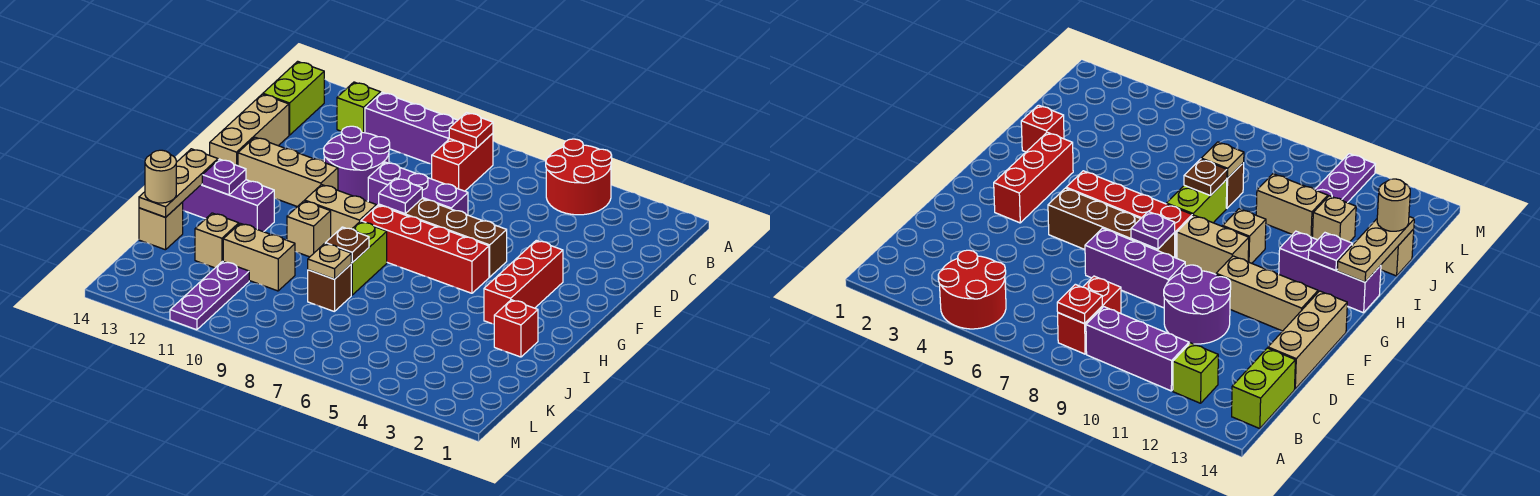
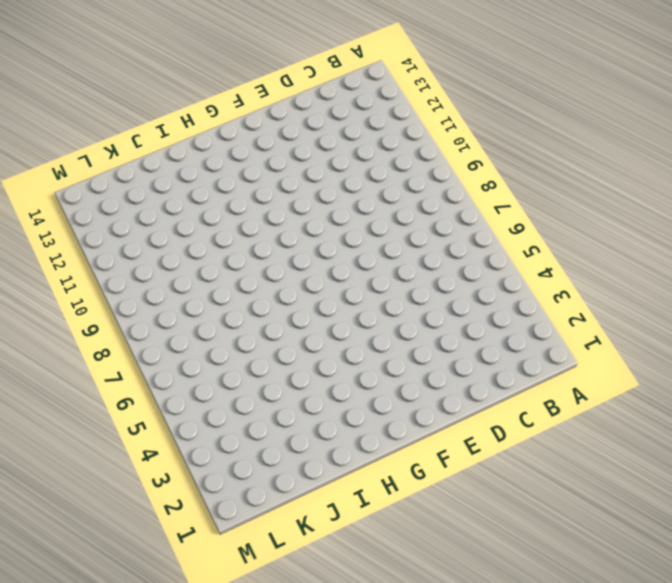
none -> red 2x2 round brick [546,139,612,215]
none -> red 1x2 brick [432,133,493,191]
none -> purple 1x3 brick [365,92,458,164]

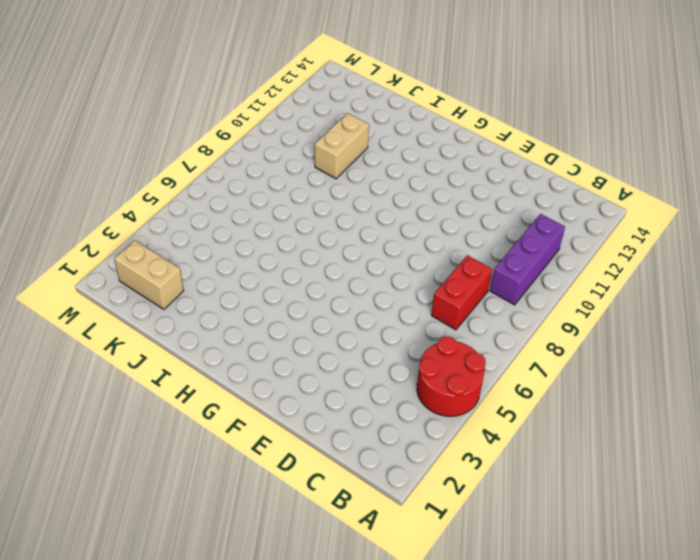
red 1x2 brick [431,255,492,330] -> red 1x2 brick turned to [432,133,493,191]
tan 1x2 brick [115,240,184,309] -> tan 1x2 brick turned to [305,185,376,237]
none -> lime 1x1 brick [337,82,381,133]
none -> lime 1x2 brick [263,61,324,135]
none -> purple 2x2 round brick [324,126,390,201]

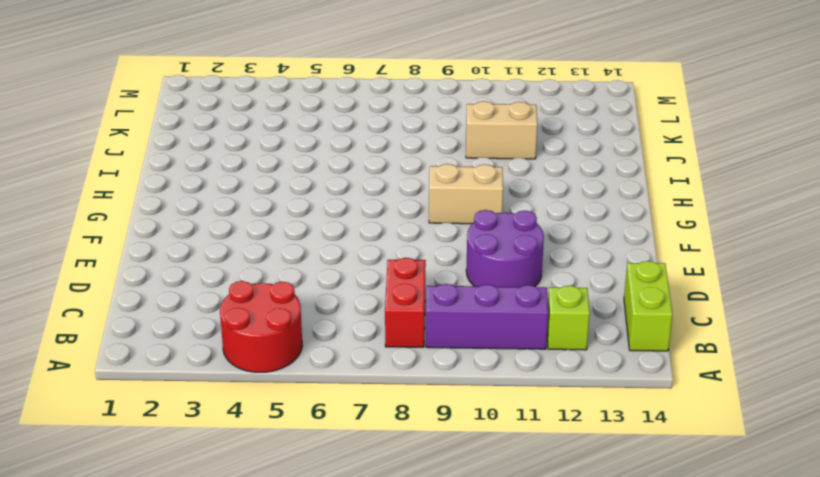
none -> tan 1x3 brick [210,94,289,166]
none -> purple 1x3 brick [368,162,468,215]
none -> red 1x3 brick [484,240,563,324]

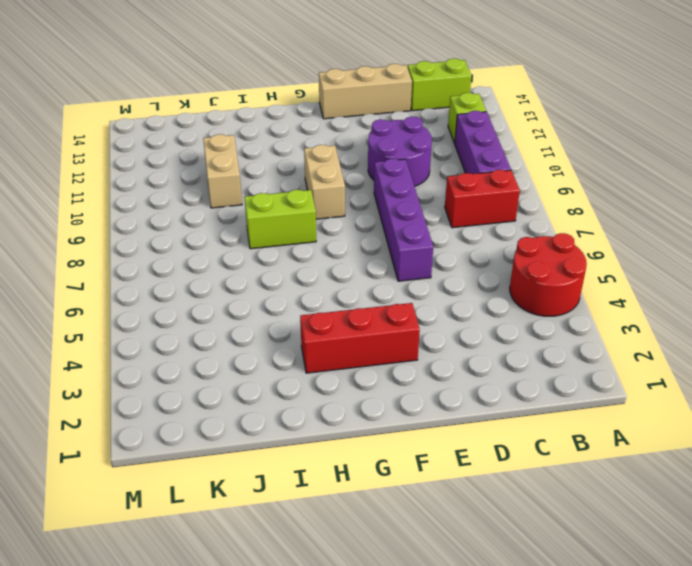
purple 1x4 brick [374,159,433,281] -> purple 1x3 brick [368,162,468,215]
none -> brown 1x4 brick [379,199,507,277]
none -> tan 1x3 brick [238,137,338,207]
none -> red 1x4 brick [361,205,489,293]

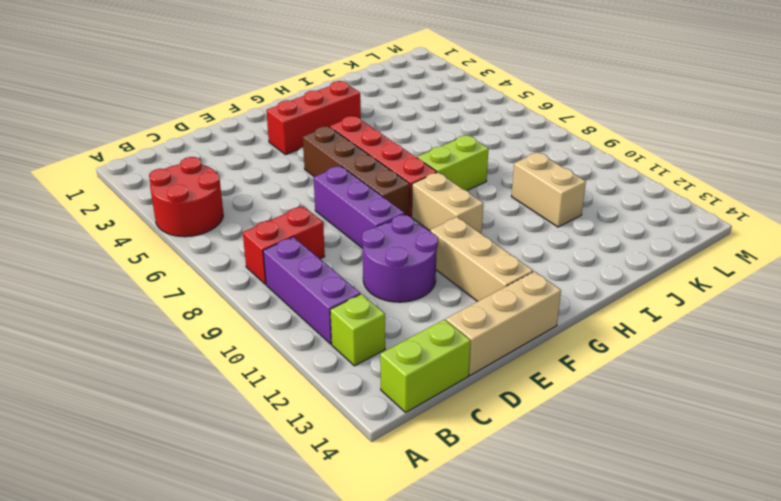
none -> tan 1x1 brick [287,201,331,257]
none -> purple 1x3 brick [183,180,274,232]
none -> red 1x1 brick [494,300,538,357]

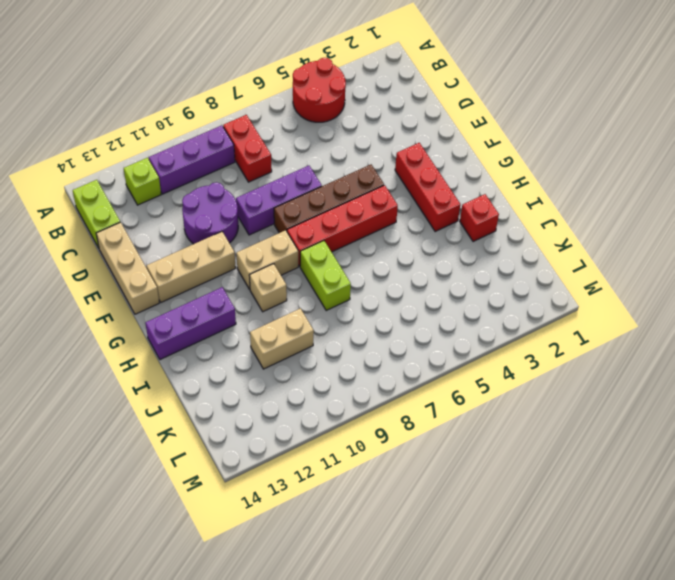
none -> brown 1x1 brick [308,265,351,312]
none -> tan 1x1 brick [195,213,239,268]
none -> tan 1x1 brick [139,202,183,250]

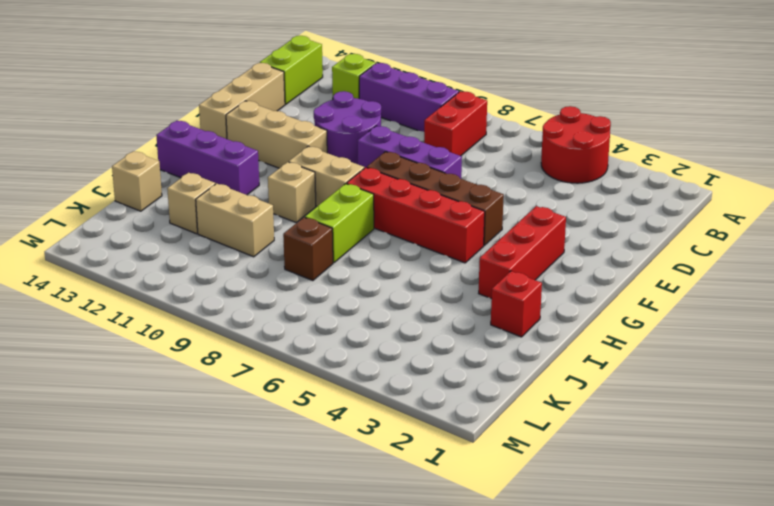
none -> purple 1x3 plate [170,261,249,330]
none -> red 1x1 plate [449,113,493,148]
none -> purple 1x1 plate [379,178,422,214]

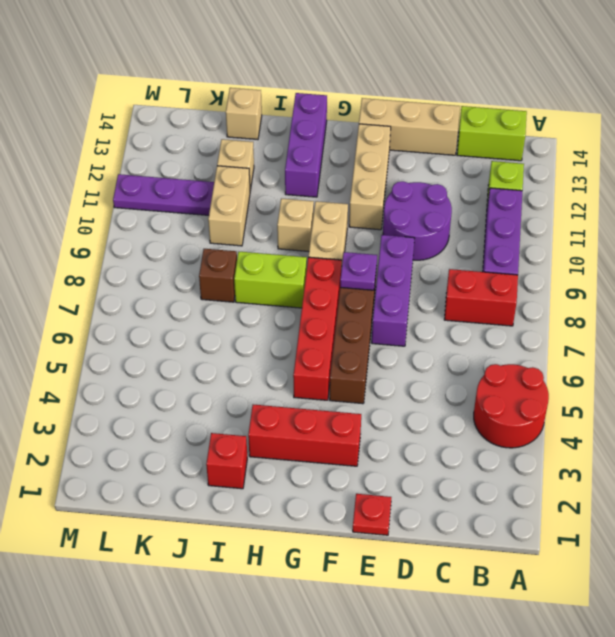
red 1x1 plate [353,494,391,535] -> red 1x1 plate moved to [449,113,493,148]
none -> purple 1x1 plate [202,159,246,195]
none -> tan 1x3 plate [139,149,218,217]
none -> brown 1x1 plate [325,227,369,263]

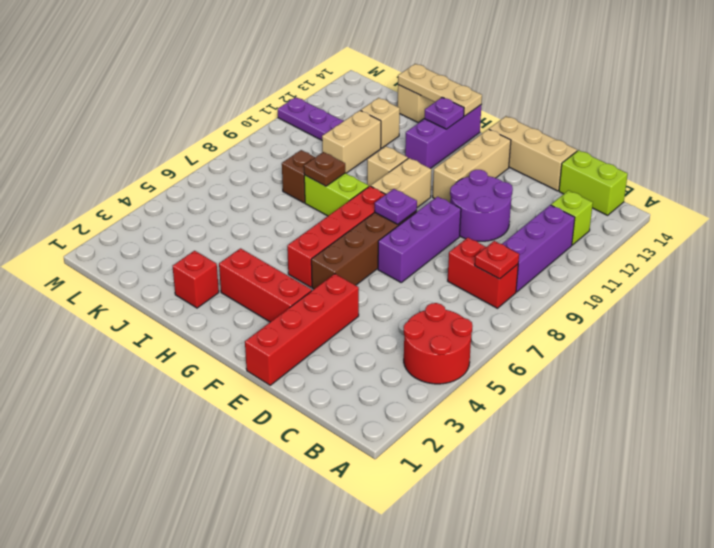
red 1x4 brick [245,274,359,385] -> none
none -> tan 1x1 plate [308,243,351,279]
none -> tan 1x1 round brick [145,150,176,203]

